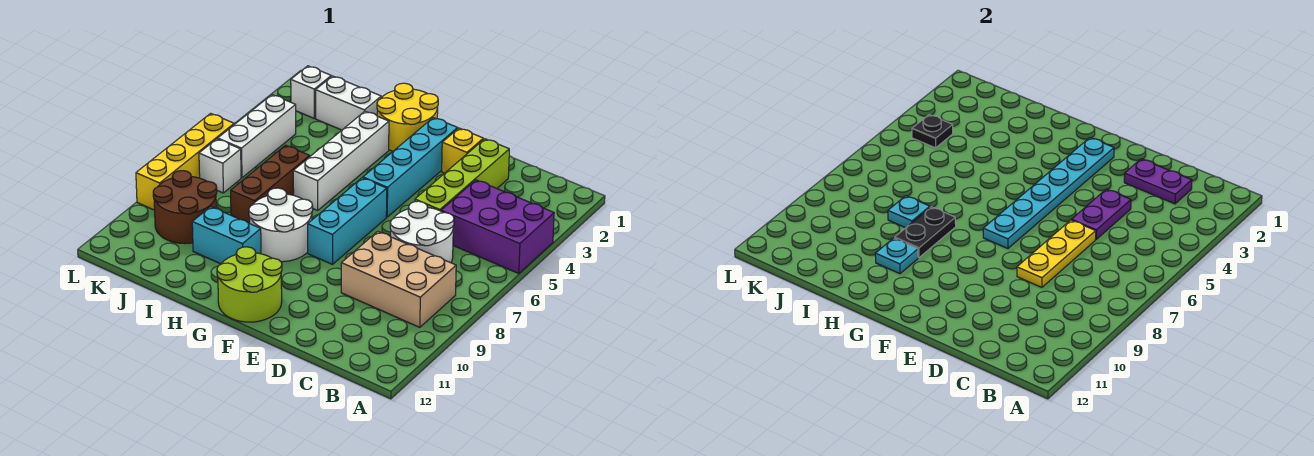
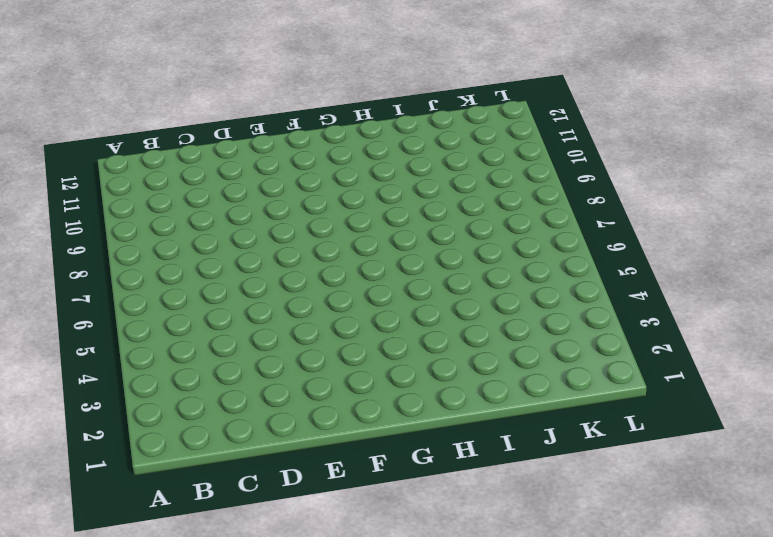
none -> purple 2x3 brick [441,180,554,274]
none -> tan 2x3 brick [341,231,456,327]
none -> white 2x2 round brick [390,201,454,263]

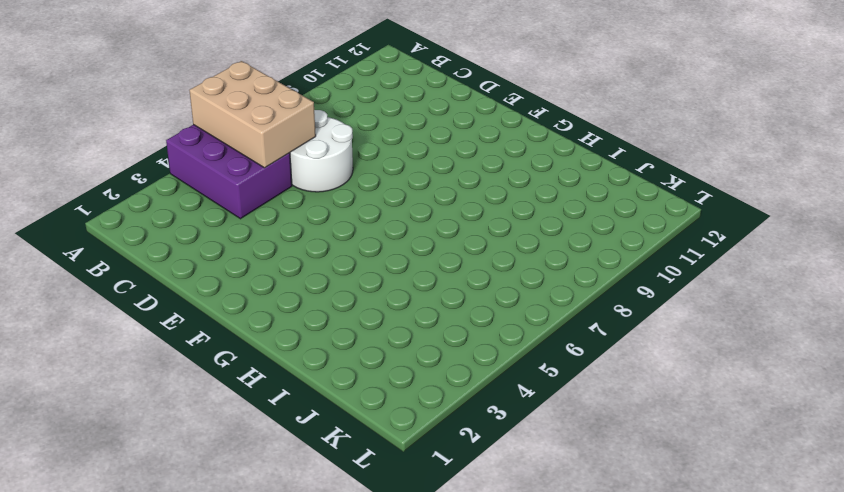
tan 2x3 brick [189,61,316,168] -> tan 2x3 brick moved to [341,231,456,327]
none -> lime 1x4 brick [415,139,509,211]
none -> yellow 1x1 brick [442,128,483,173]
none -> cyan 1x4 brick [363,118,458,217]

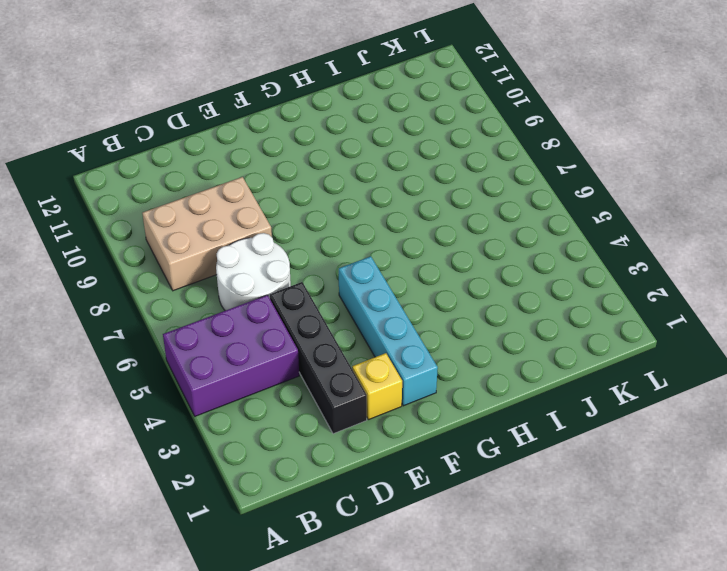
black 1x4 brick [269,282,367,434] -> lime 1x4 brick [415,139,509,211]
none -> cyan 1x3 brick [308,178,387,264]
none -> lime 2x2 round brick [217,247,282,322]
none -> yellow 2x2 round brick [377,83,438,151]

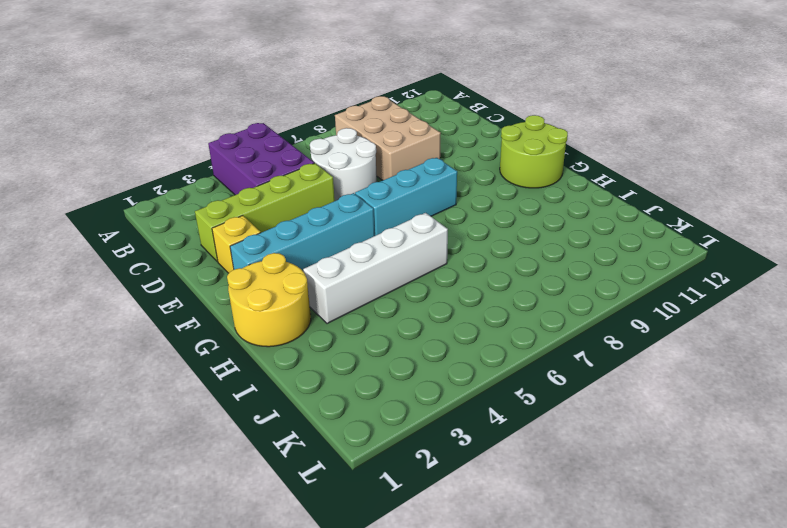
none -> white 2x2 round brick [249,188,313,262]
none -> cyan 1x2 brick [192,207,261,264]
none -> white 1x2 brick [316,76,381,130]

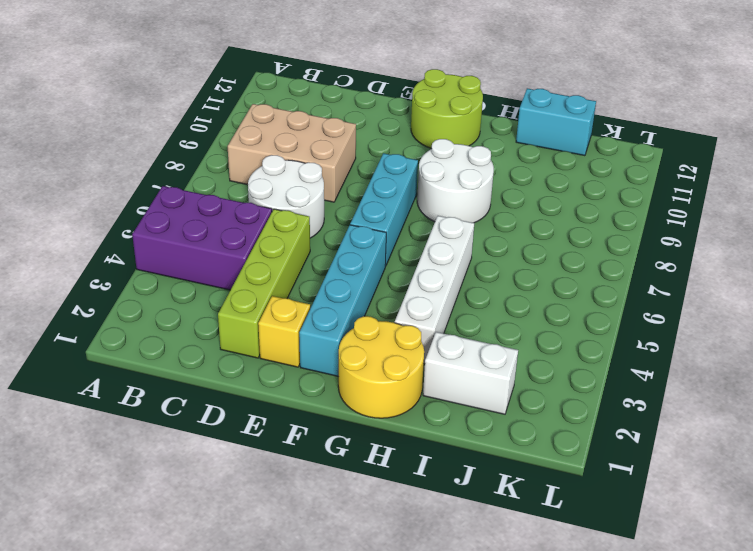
cyan 1x2 brick [516,88,596,156] -> cyan 1x2 brick moved to [192,207,261,264]
none -> brown 1x3 brick [231,145,310,223]
none -> brown 2x2 round brick [153,171,217,244]
none -> white 1x1 brick [291,66,331,118]

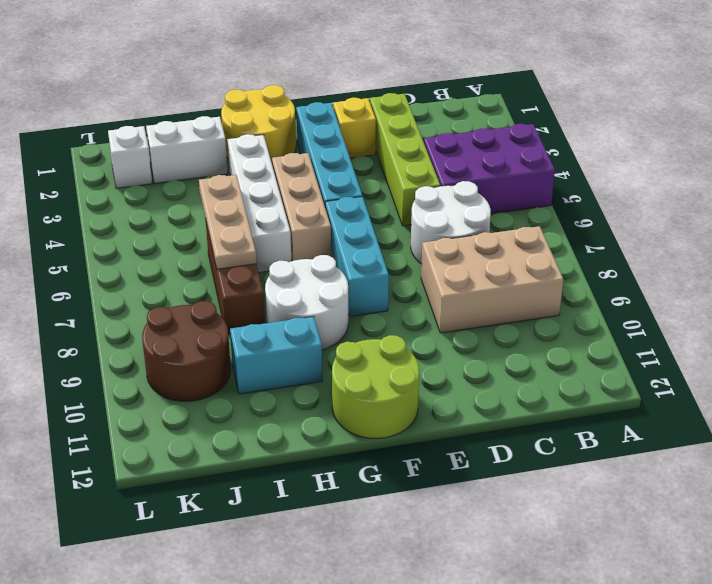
tan 1x3 brick [272,153,331,261] -> none
tan 1x3 plate [199,175,256,269] -> none
none -> white 1x3 brick [218,95,296,178]
none -> white 1x1 brick [199,139,241,193]
none -> yellow 1x4 brick [136,113,234,210]

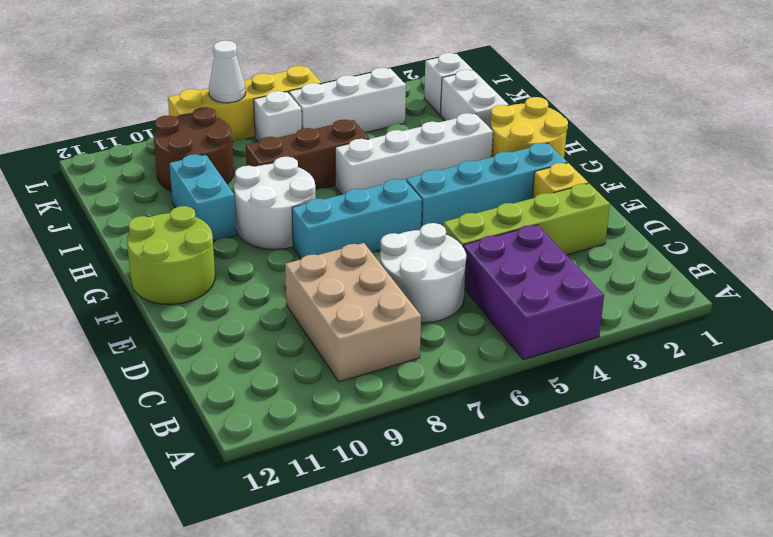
white 1x1 cone [209,41,246,103] -> none
none -> purple 1x2 plate [1124,159,1192,204]
none -> purple 1x2 plate [1072,189,1131,239]
none -> yellow 1x3 plate [1017,220,1096,287]

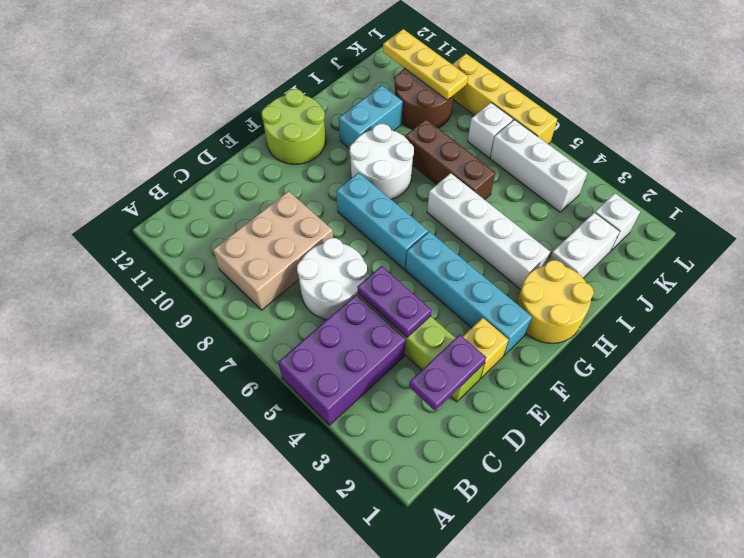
yellow 1x3 plate [383,29,468,100] -> yellow 1x3 plate moved to [1017,220,1096,287]
none -> cyan 1x6 plate [983,138,1114,248]
none -> black 1x2 plate [895,207,956,258]
none -> cyan 1x1 plate [875,238,918,274]

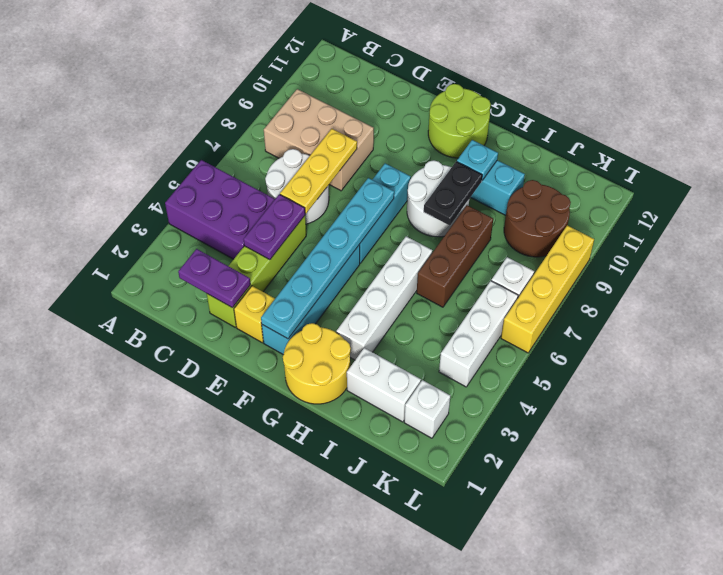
none -> cyan 1x1 plate [888,196,930,228]
none -> black 1x1 plate [912,115,953,148]

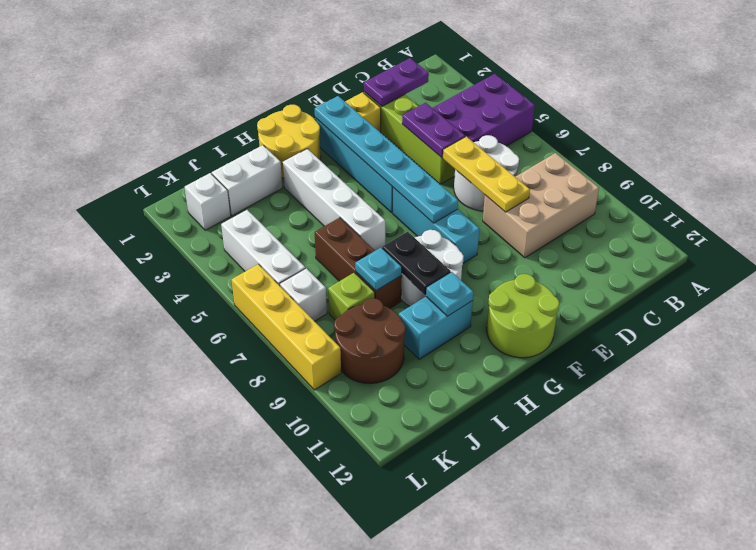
lime 1x1 brick [328,273,375,320] -> none
none -> black 1x1 plate [912,115,953,148]

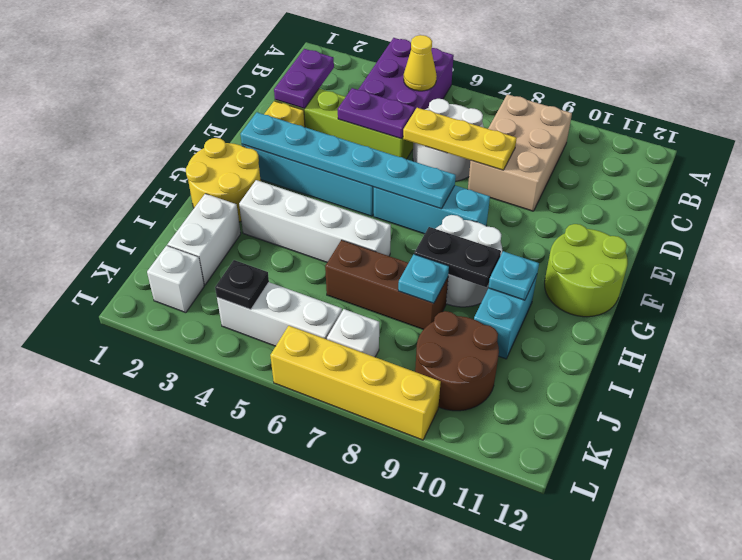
yellow 1x1 cone [404,35,437,91] -> none

